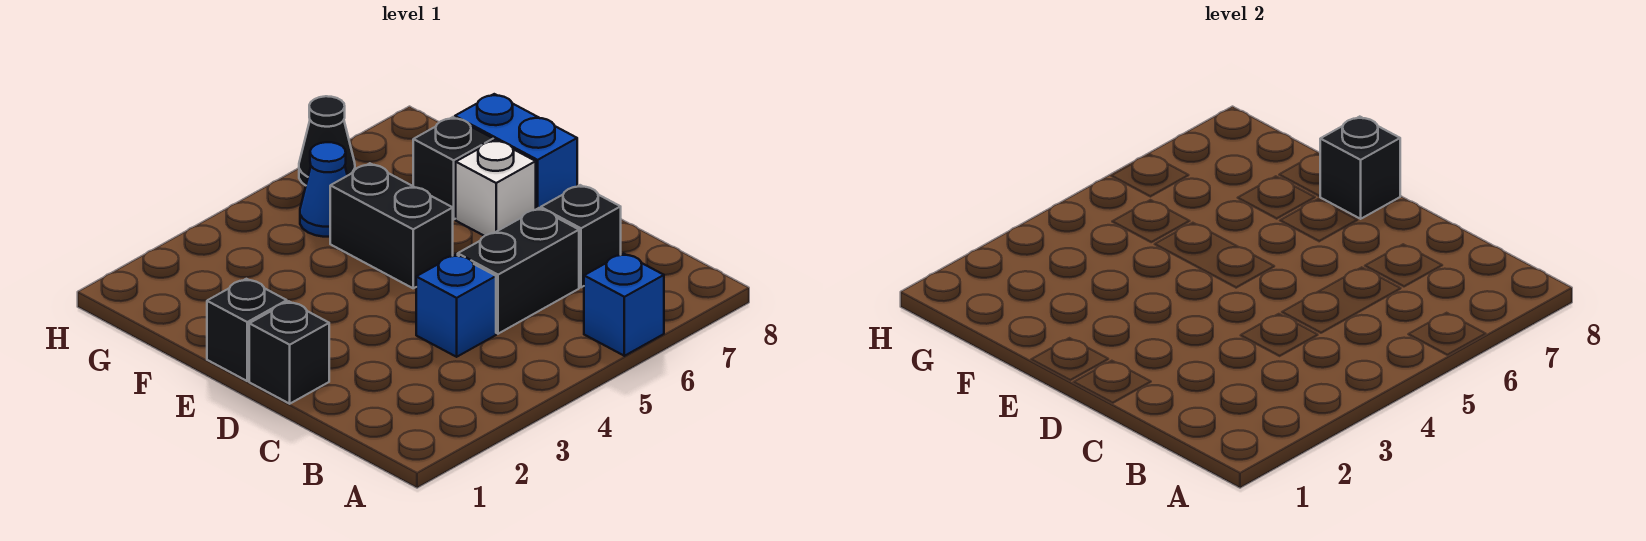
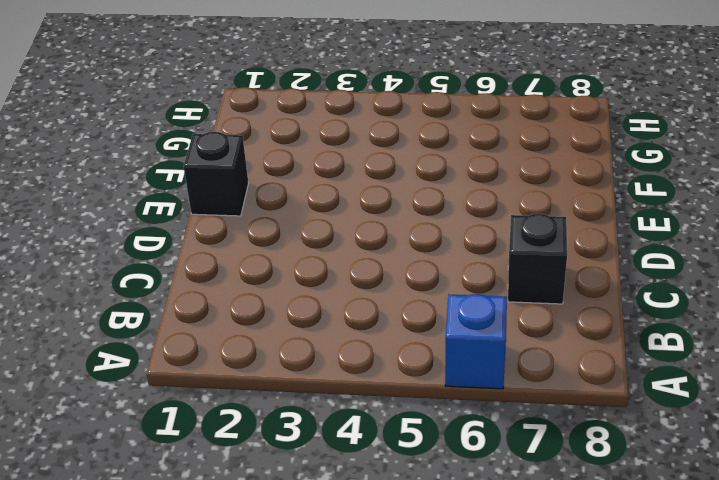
none -> blue 1x1 brick [416,255,496,357]
none -> black 1x2 brick [458,208,579,334]
none -> black 1x1 brick [249,301,329,404]

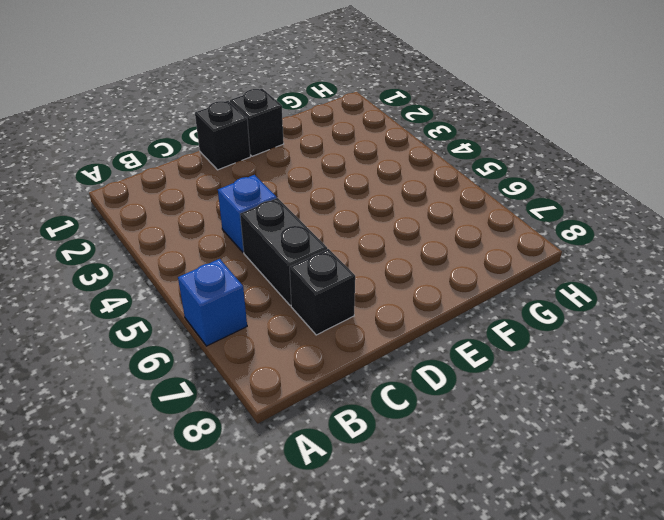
none -> black 1x2 brick [330,163,453,288]
none -> white 1x1 brick [456,140,536,236]
none -> blue 1x2 brick [455,94,577,209]

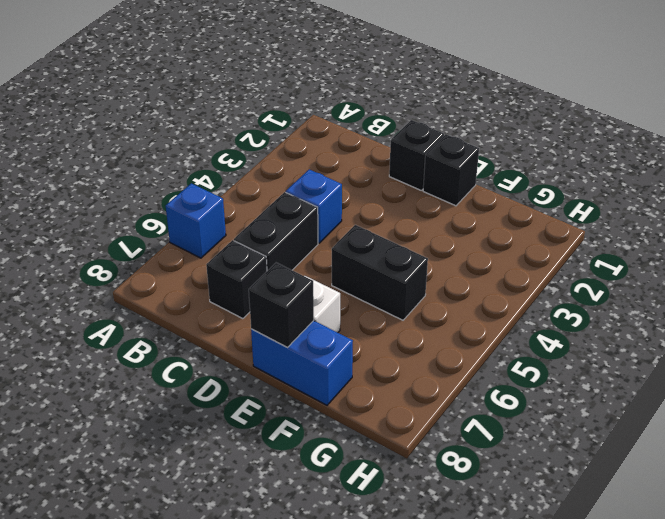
none -> black 1x1 brick [413,117,493,219]
none -> blue 1x1 cone [300,142,347,237]
none -> black 1x1 cone [299,96,355,185]

